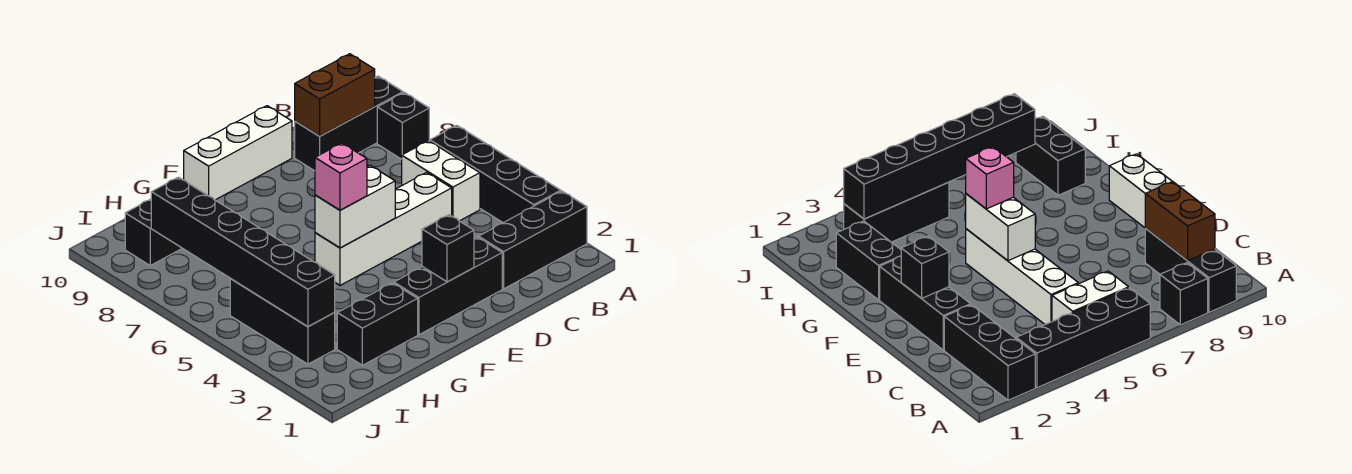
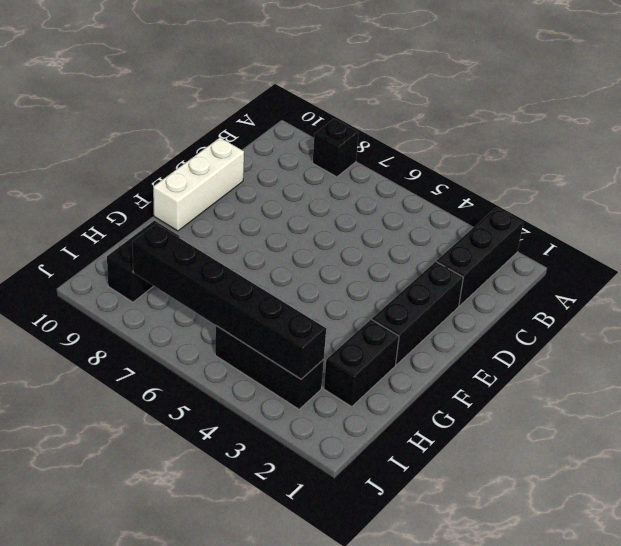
none -> black 1x4 brick [430,125,561,223]
none -> black 1x3 brick [295,76,403,171]
none -> white 1x2 brick [402,141,480,221]

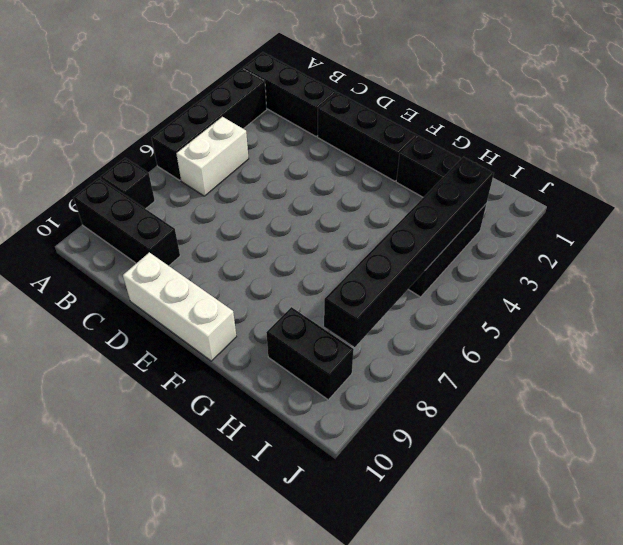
none -> white 1x4 brick [315,172,452,285]
none -> brown 1x2 brick [295,54,375,136]
none -> black 1x1 brick [422,215,474,282]

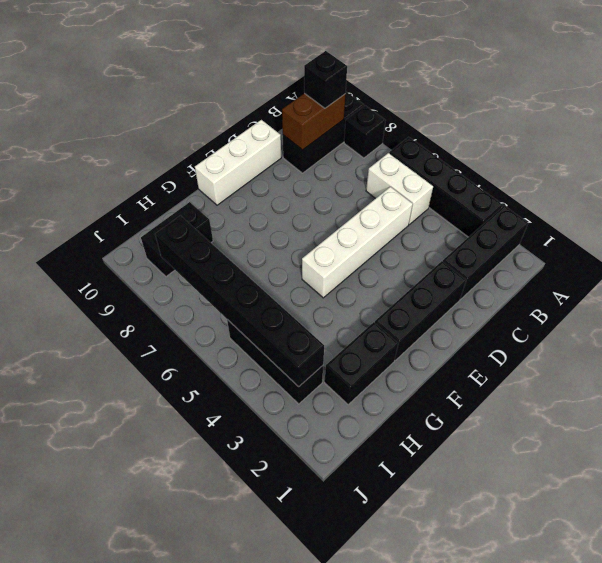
black 1x1 brick [304,51,347,108] -> black 1x1 brick moved to [422,215,474,282]
none -> white 1x2 brick [315,165,395,248]
none -> pink 1x1 brick [315,143,367,210]

